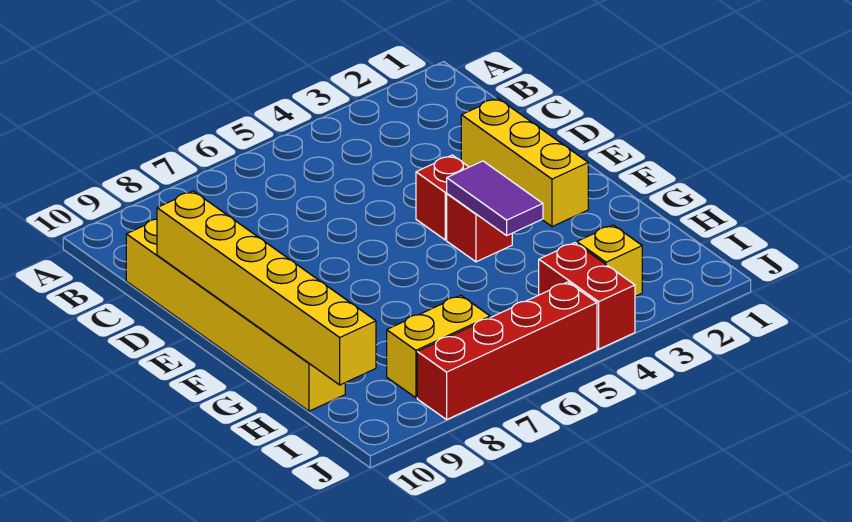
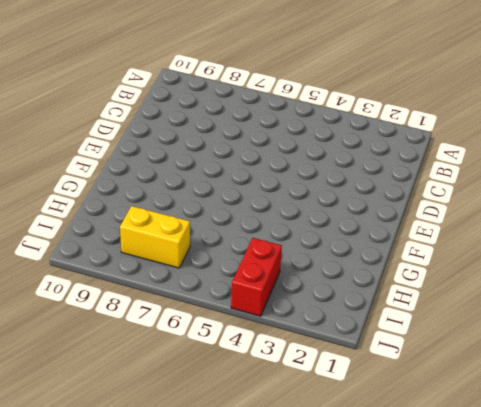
none -> yellow 1x6 brick [126,219,345,411]
none -> yellow 1x3 brick [461,98,588,227]

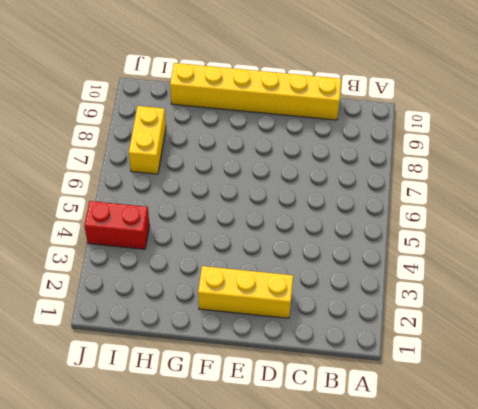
none -> red 1x1 brick [416,155,469,240]
none -> red 1x1 brick [447,194,512,262]

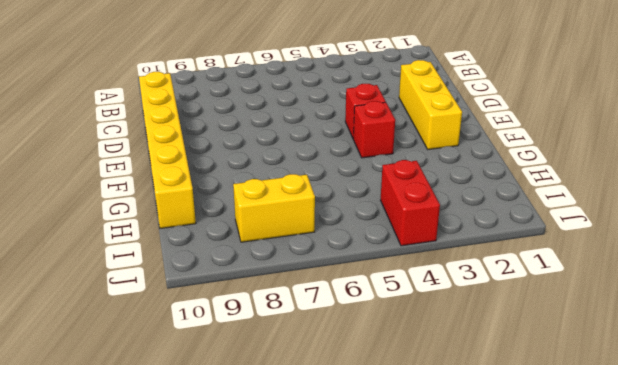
none -> yellow 1x1 brick [577,225,642,296]
none -> red 1x4 brick [417,282,597,420]

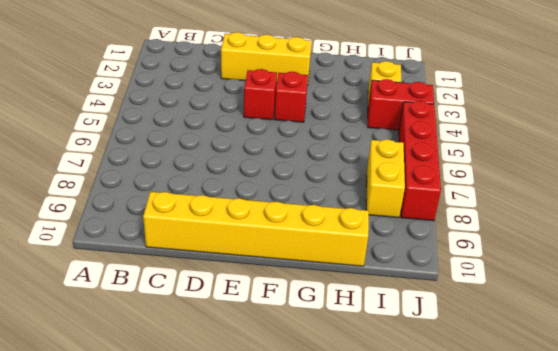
none -> yellow 1x6 brick [157,191,376,385]
none -> purple 1x2 tile [447,161,543,235]

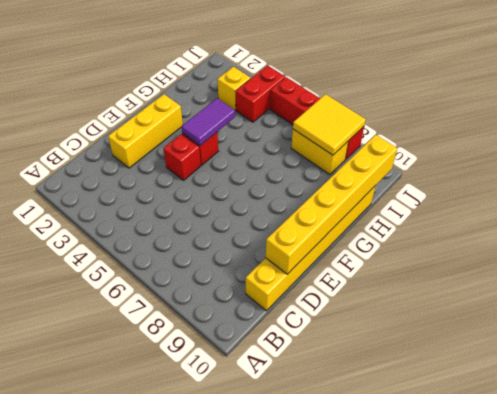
yellow 2x2 tile [293,94,366,155] -> none

